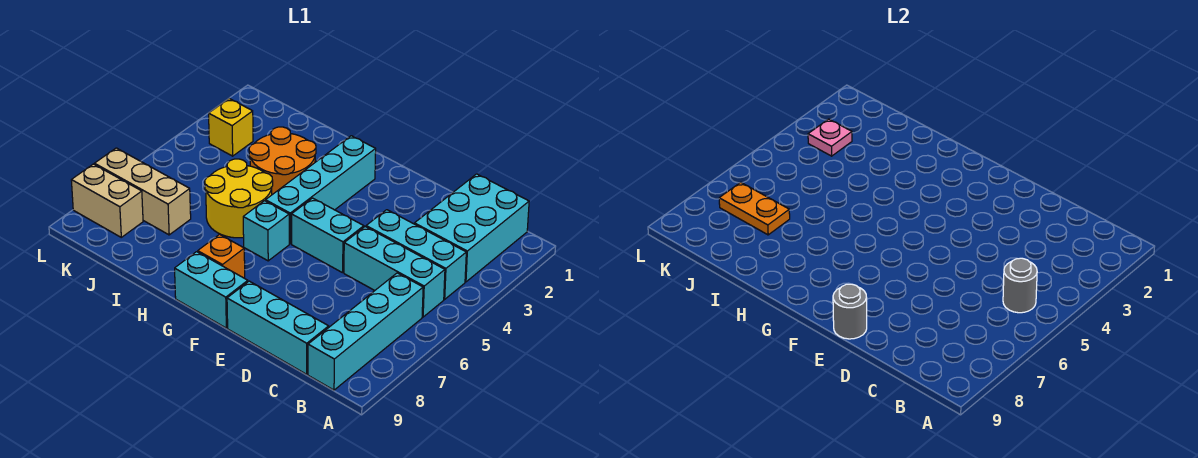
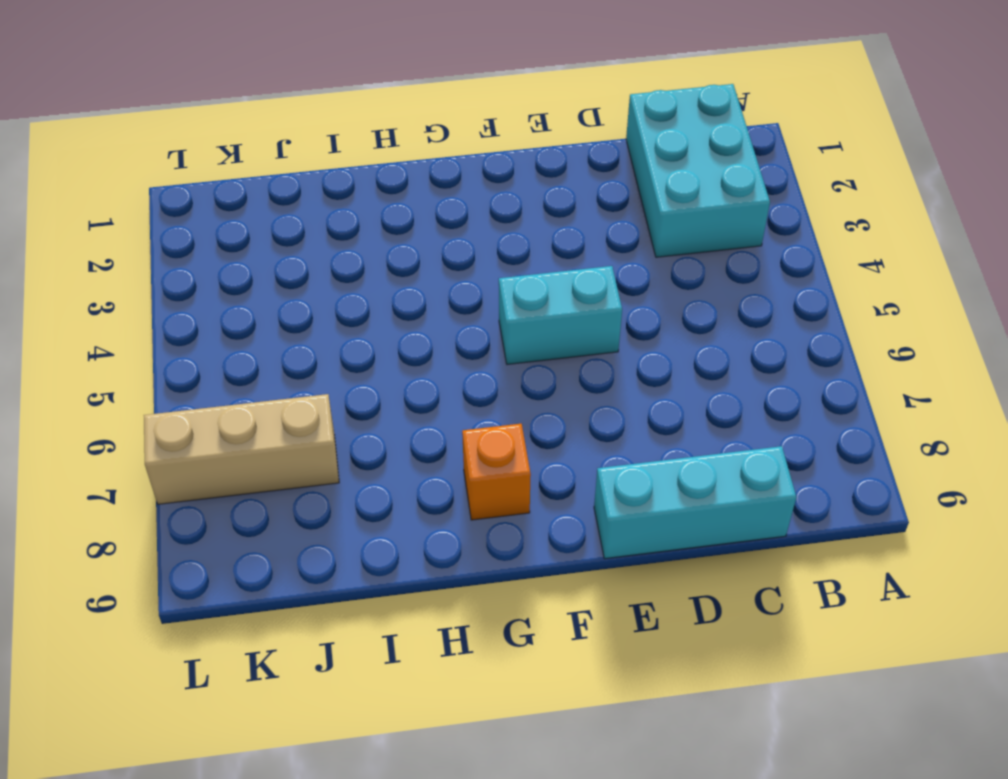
none -> cyan 1x3 brick [366,210,466,299]
none -> cyan 1x3 brick [344,227,445,317]
none -> cyan 1x4 brick [308,273,423,390]

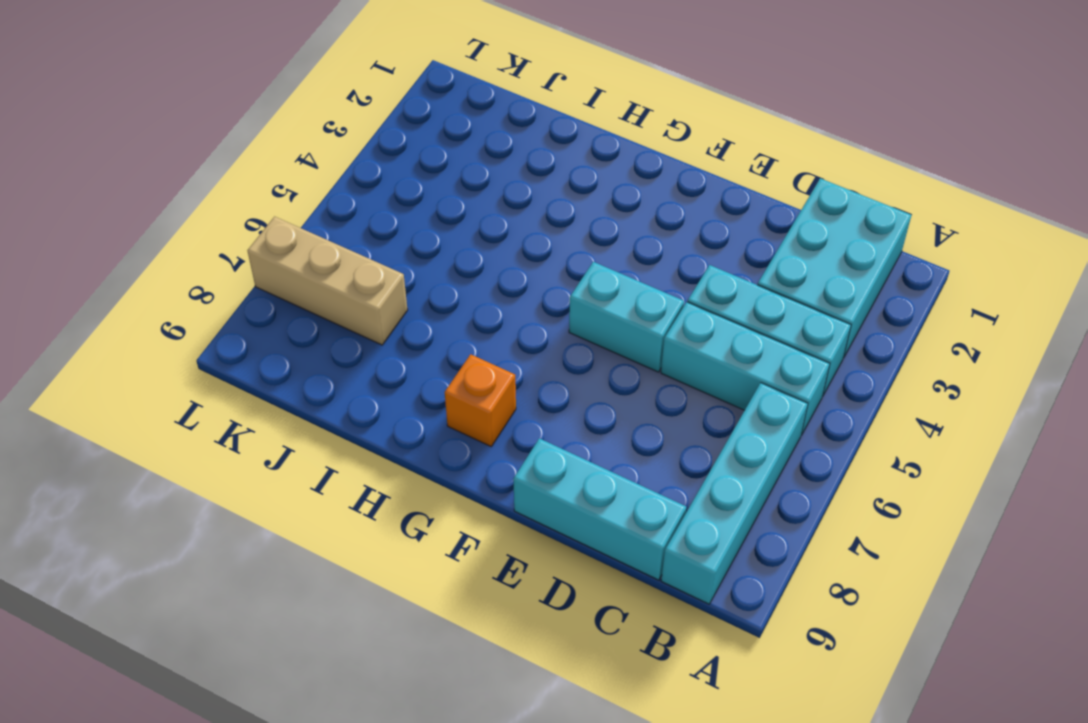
none -> cyan 1x2 brick [175,252,248,328]
none -> cyan 1x4 brick [266,136,376,244]
none -> cyan 1x1 brick [243,201,289,261]

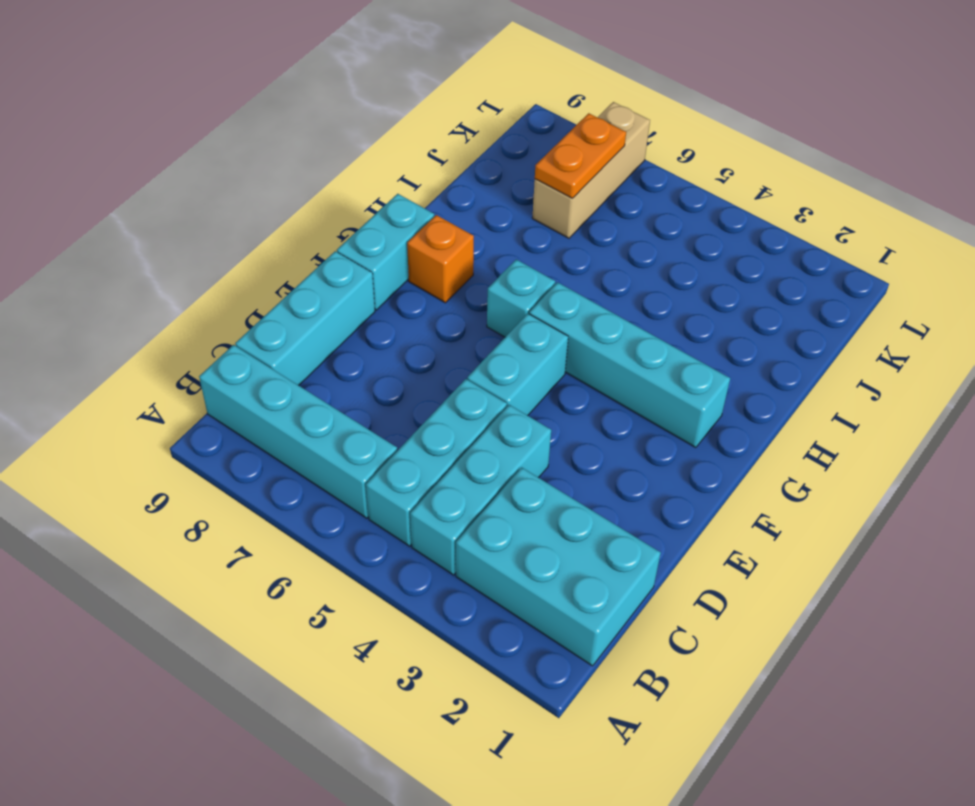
none -> orange 2x2 round brick [249,127,316,195]
none -> yellow 2x2 round brick [205,159,273,238]
none -> yellow 1x1 brick [209,99,253,156]

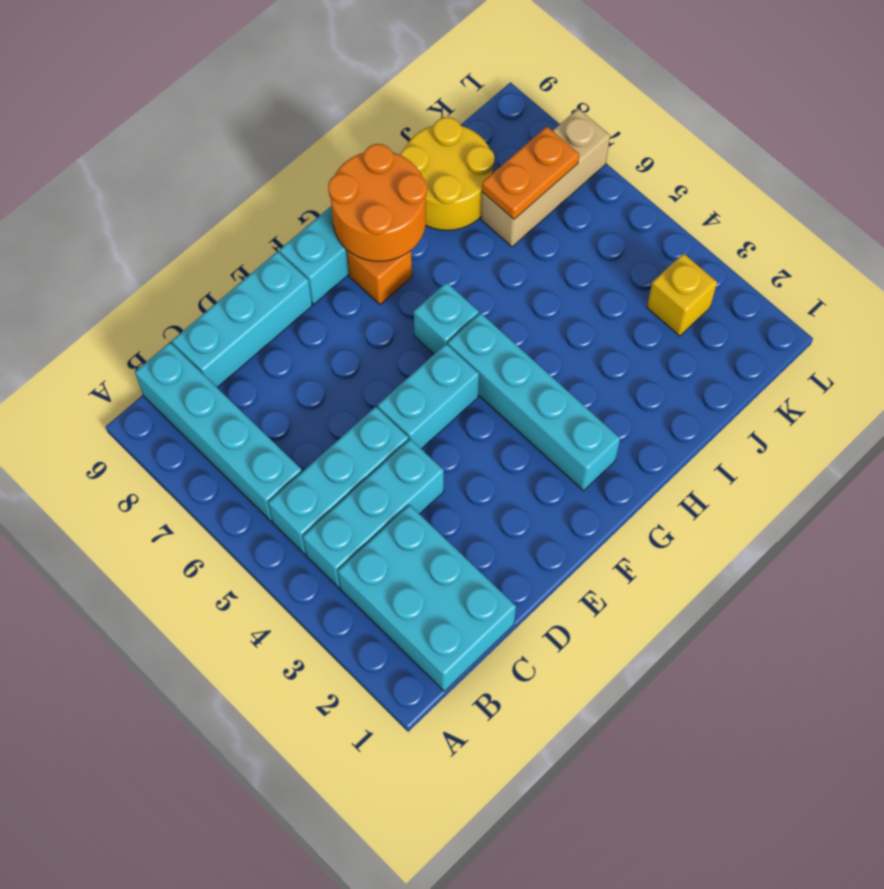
orange 2x2 round brick [328,144,427,261] -> orange 2x2 round brick moved to [249,127,316,195]
yellow 2x2 round brick [400,117,494,230] -> yellow 2x2 round brick moved to [205,159,273,238]
none -> tan 1x2 brick [71,164,143,237]
none -> grey 1x1 round brick [1003,258,1037,313]
none -> grey 1x1 round brick [833,284,867,339]

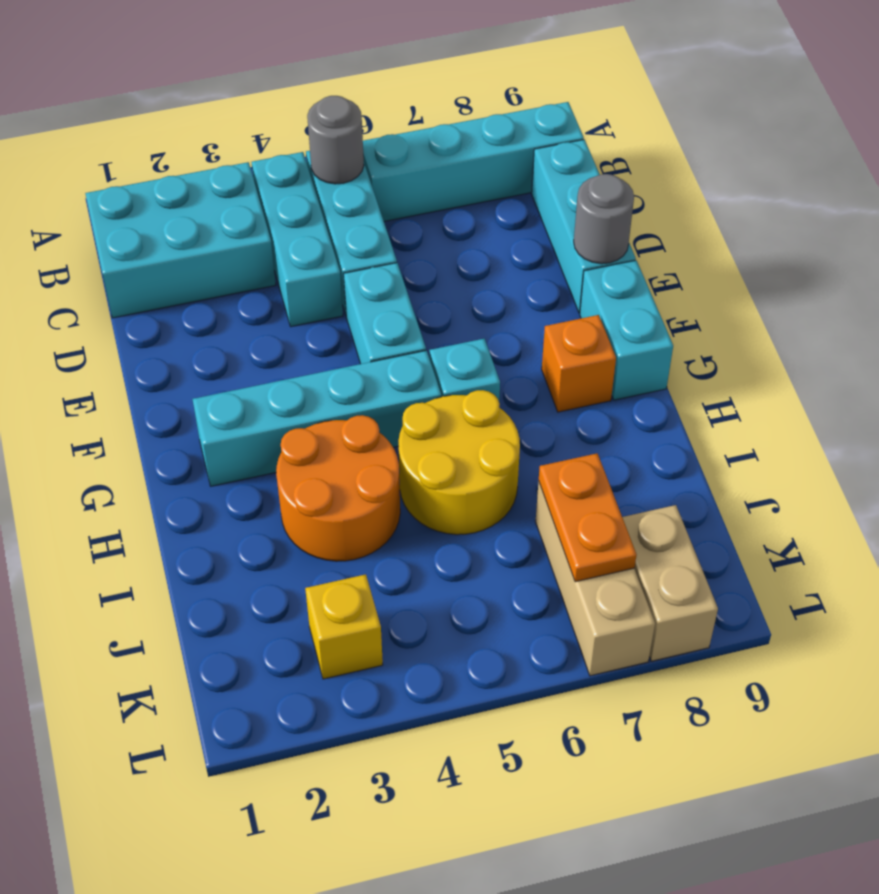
none -> pink 1x1 plate [808,119,852,156]

